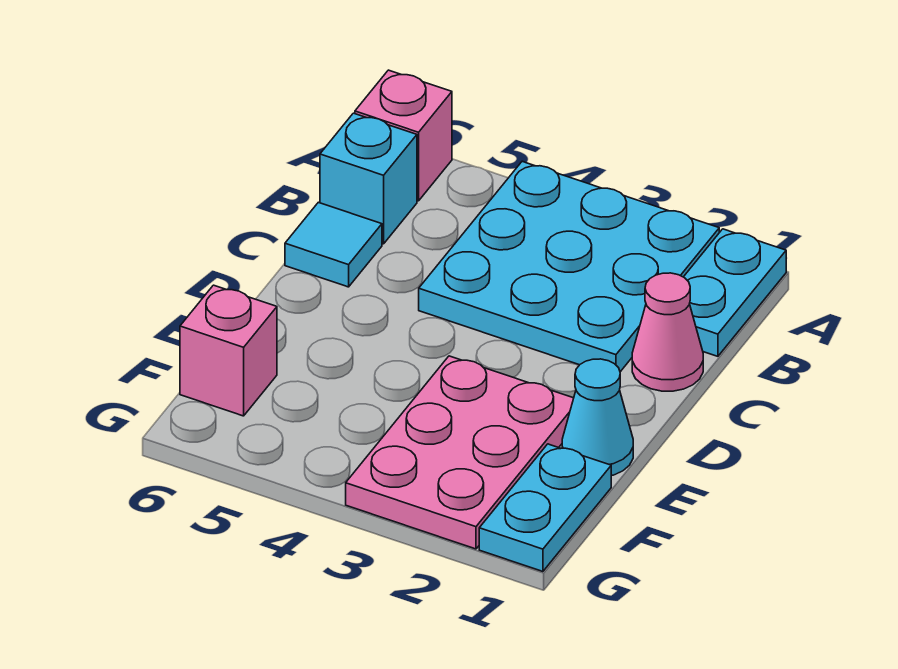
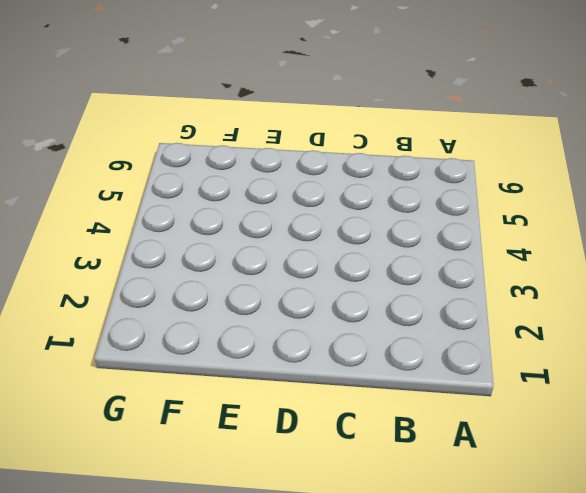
none -> cyan 1x2 plate [684,229,786,356]
none -> cyan 3x3 plate [419,161,719,372]

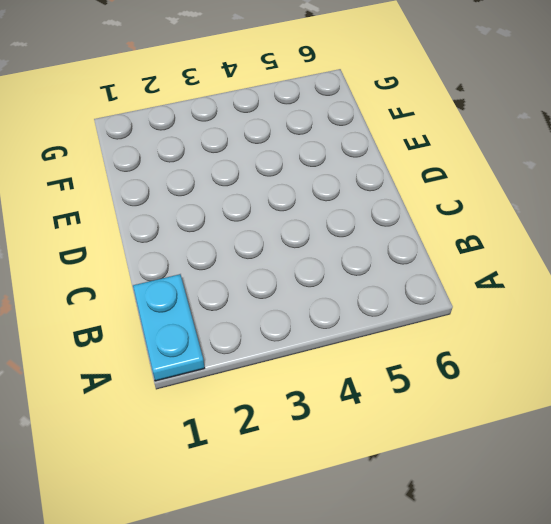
none -> cyan 3x3 plate [419,161,719,372]
none -> pink 1x1 brick [355,70,452,201]

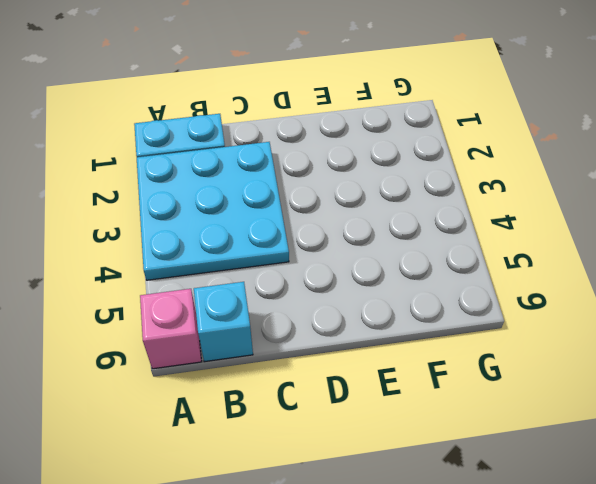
none -> pink 1x1 cone [632,273,703,391]
none -> cyan 1x1 tile [285,202,382,287]

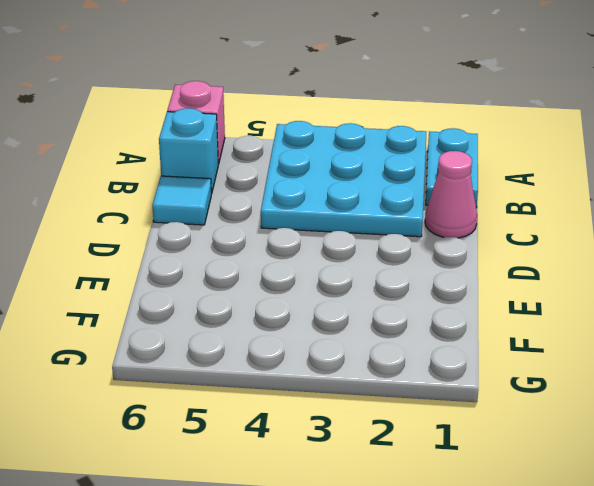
none -> cyan 1x1 cone [562,359,633,476]
none -> pink 2x3 plate [346,356,574,549]

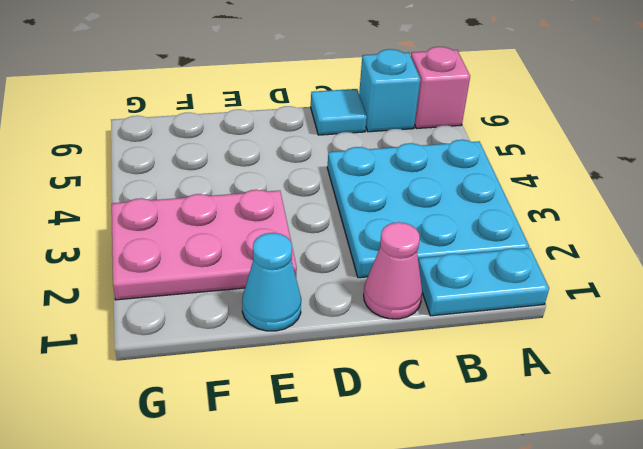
none -> cyan 1x2 plate [479,444,611,572]
none -> pink 1x1 brick [180,285,277,416]

